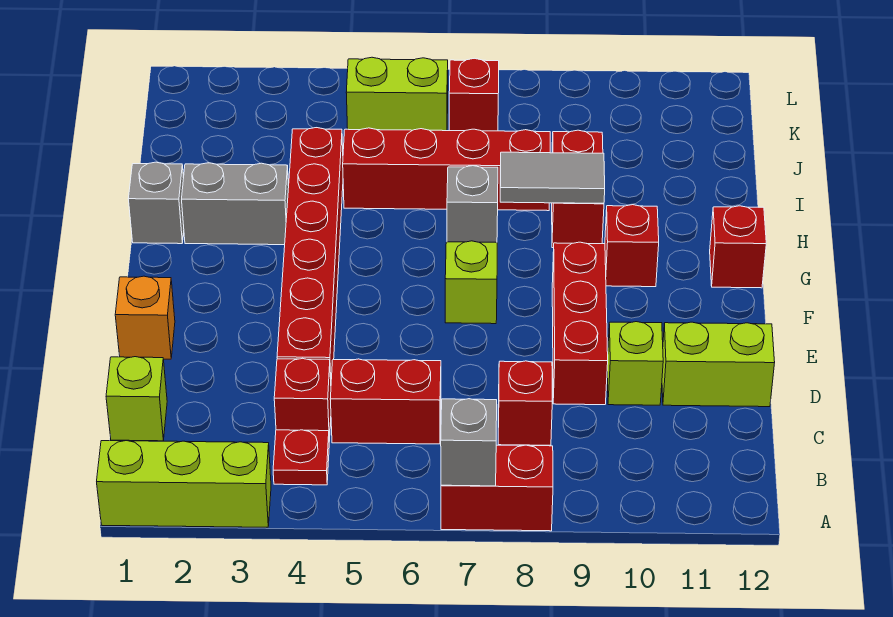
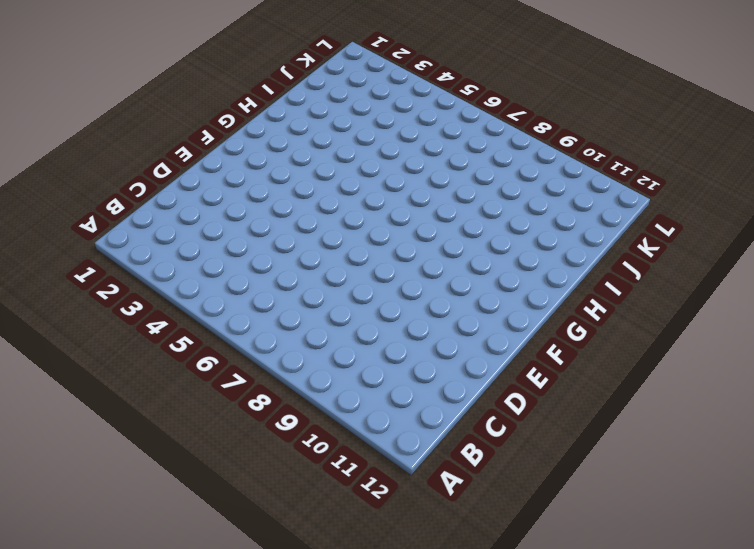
none -> lime 1x3 brick [97,441,271,527]
none -> red 1x2 brick [441,445,553,531]
none -> red 1x1 plate [273,430,329,485]

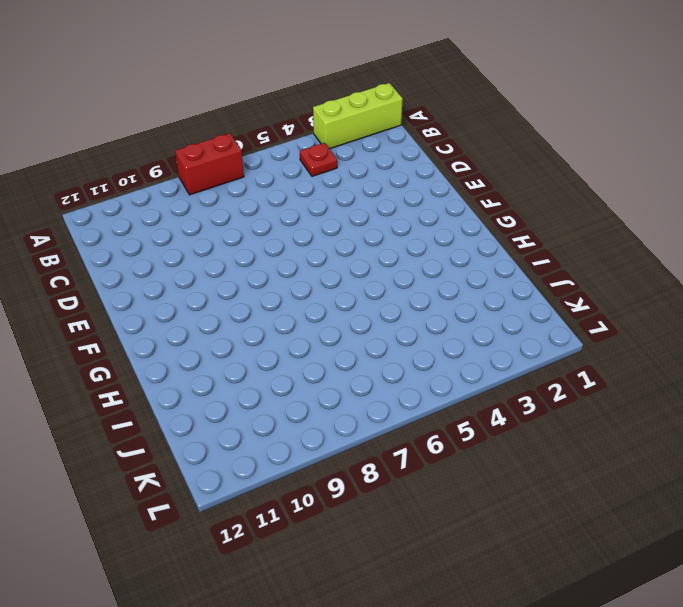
none -> lime 1x1 brick [106,357,167,441]
none -> red 1x1 brick [274,358,331,441]
none -> red 1x2 brick [330,359,441,444]

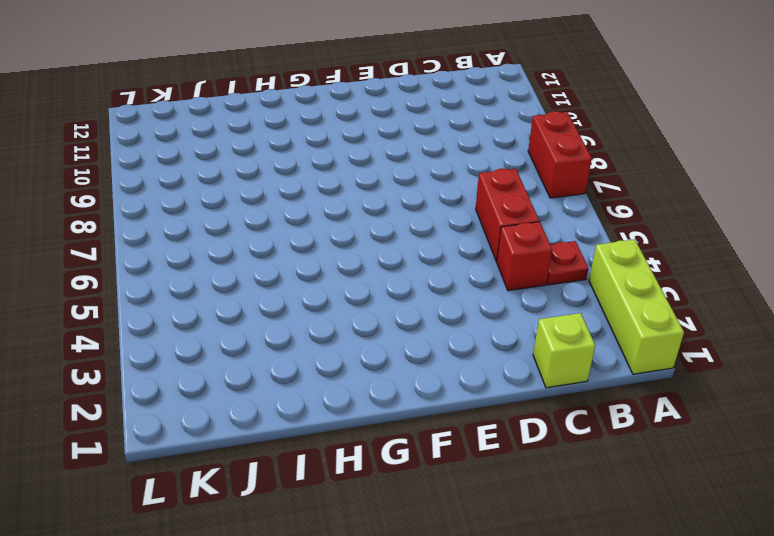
none -> red 1x1 brick [498,361,552,445]
none -> red 1x6 brick [277,128,343,379]
none -> red 1x3 brick [552,242,608,405]

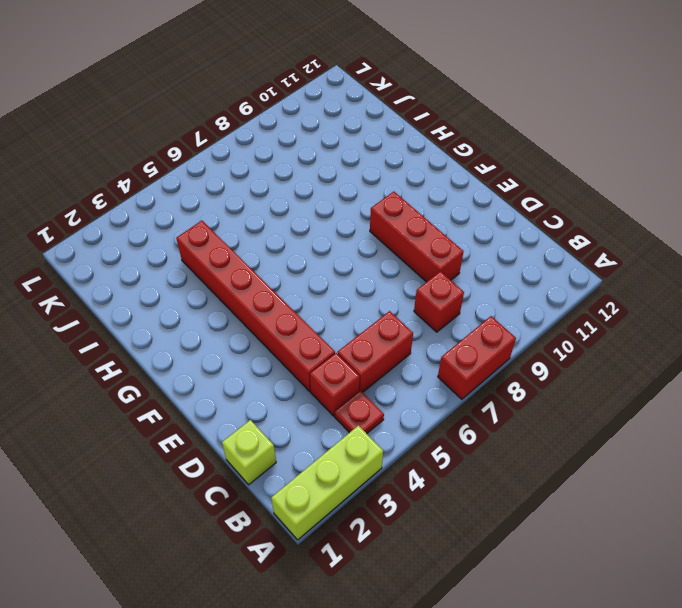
none -> lime 1x1 brick [607,322,663,405]
none -> lime 1x2 brick [662,322,775,407]
none -> orange 1x1 brick [115,276,175,359]

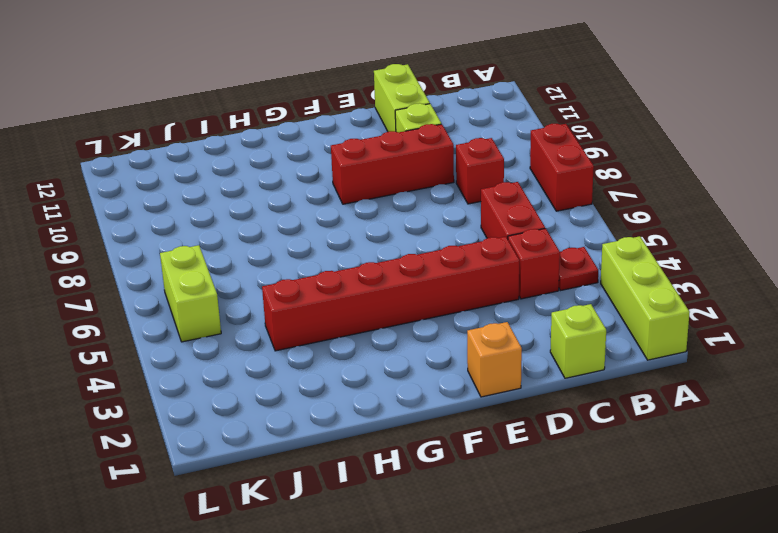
none -> lime 1x1 brick [445,241,497,324]
none -> red 1x1 brick [605,205,659,287]
none -> red 1x1 brick [710,206,766,288]

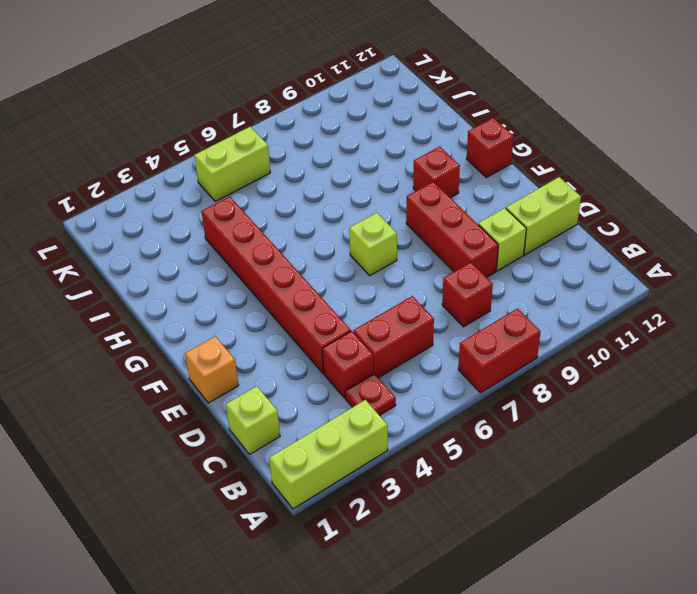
none -> grey 1x1 brick [128,162,184,244]
none -> grey 1x2 brick [182,163,289,245]
none -> grey 1x1 brick [447,166,498,243]

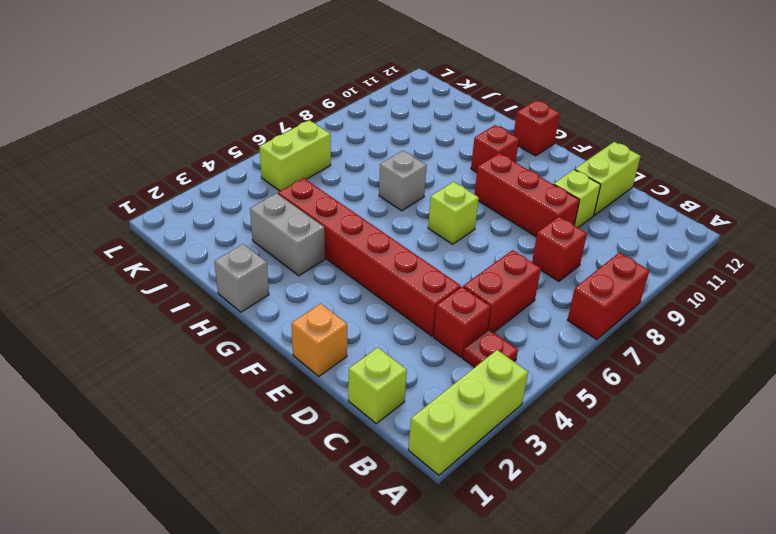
grey 1x2 brick [250,193,325,276] -> grey 1x2 brick turned to [182,163,289,245]
none -> red 1x2 brick [552,130,604,248]
none -> red 1x4 brick [343,128,550,211]
none -> red 1x1 brick [449,58,499,131]

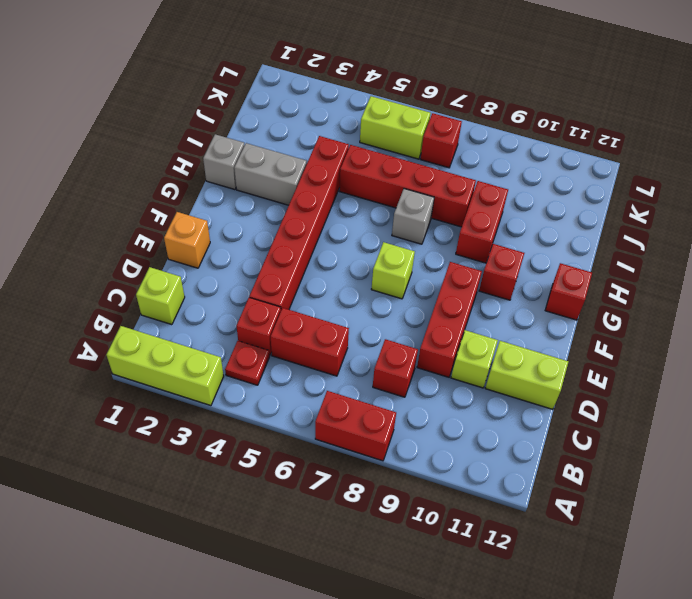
none -> grey 1x1 brick [441,399,497,486]
none -> grey 1x2 tile [500,152,605,203]

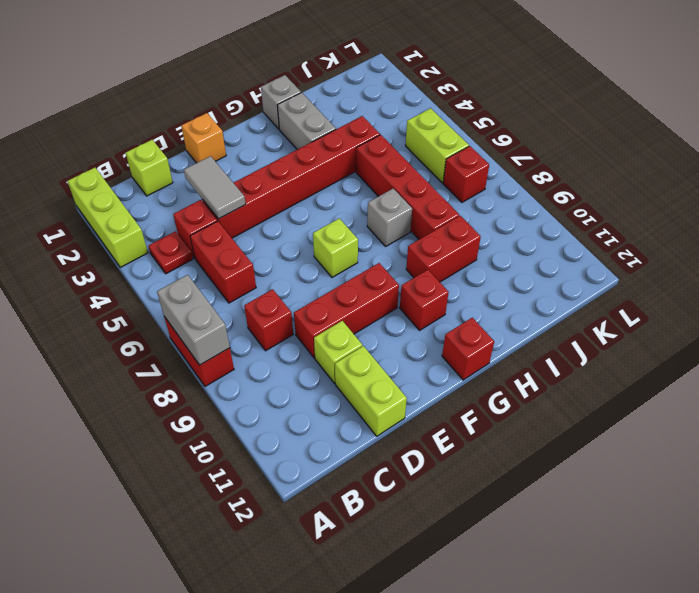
grey 1x2 brick [157,275,230,365] -> grey 1x1 brick [441,399,497,486]
grey 1x2 tile [184,156,246,219] -> grey 1x2 tile moved to [500,152,605,203]

